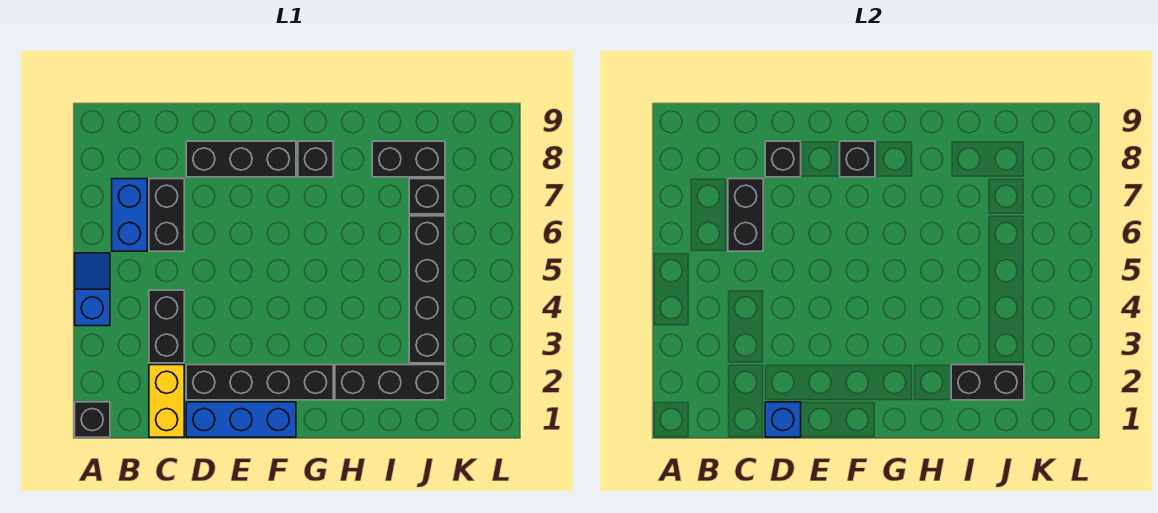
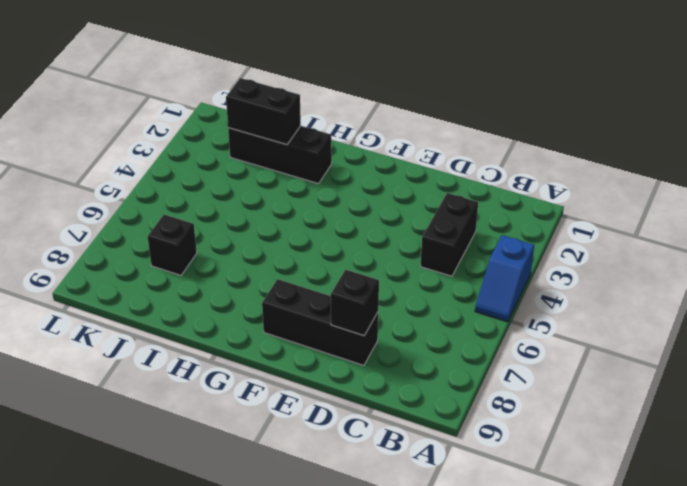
none -> black 1x1 brick [75,402,110,437]
none -> blue 1x2 brick [112,179,147,251]
none -> yellow 1x2 brick [149,365,184,437]

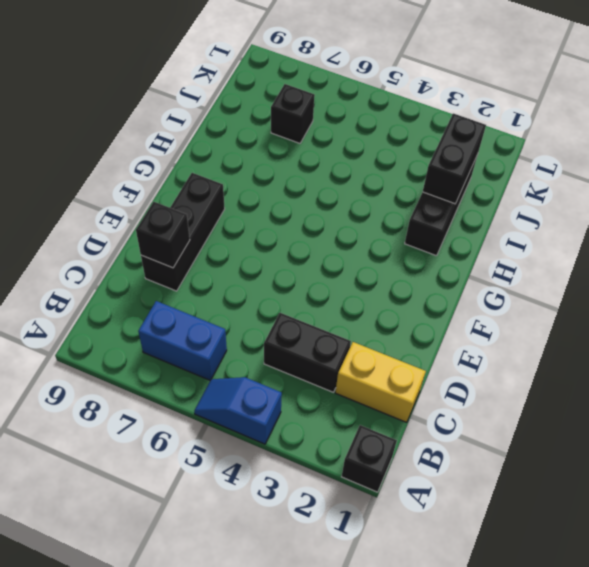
none -> black 1x2 brick [149,179,184,251]
none -> blue 1x3 brick [186,402,296,437]
none -> black 1x4 brick [186,365,333,400]

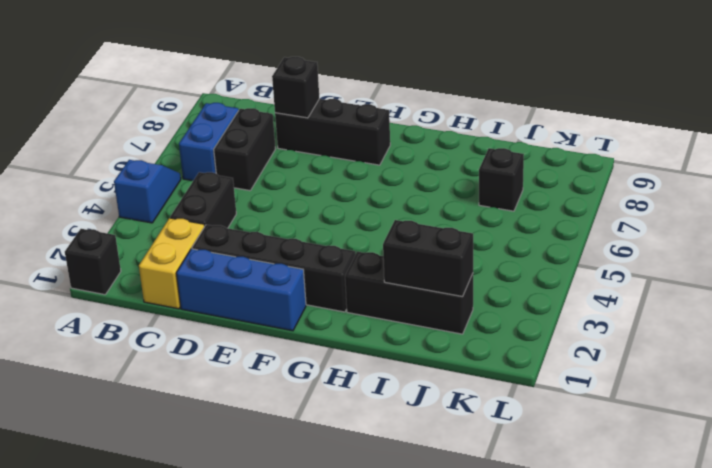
none -> black 1x1 brick [298,141,333,177]
none -> black 1x2 brick [372,141,445,177]
none -> black 1x4 brick [409,216,445,363]

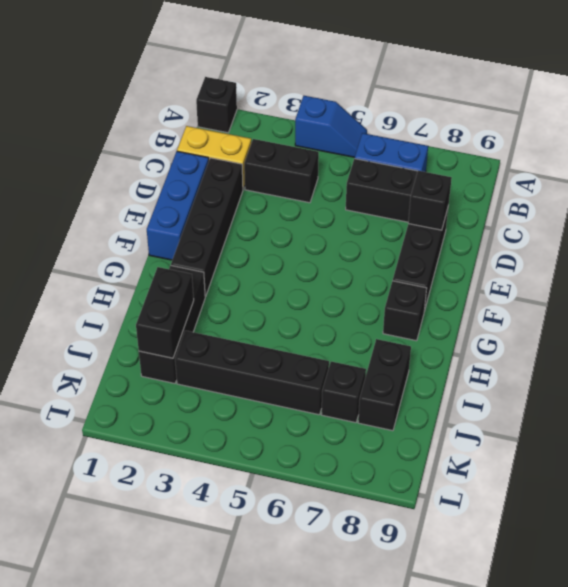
none -> black 1x2 brick [728,179,763,251]
none -> blue 1x1 brick [765,402,801,437]
none -> black 1x1 brick [840,141,875,177]

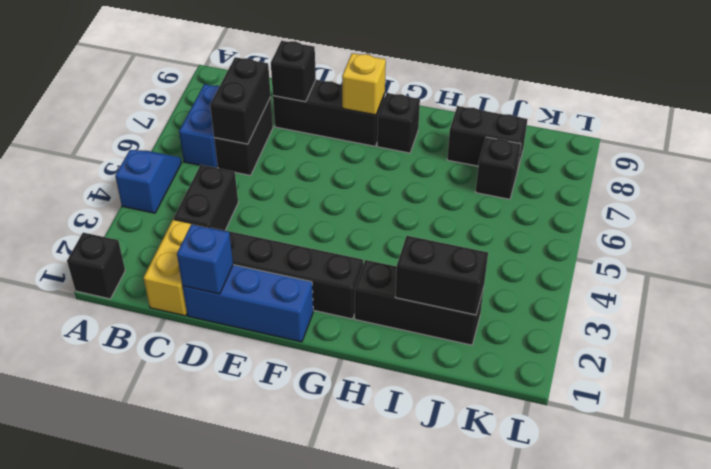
yellow 1x1 brick [342,53,386,115] -> black 1x1 brick [840,141,875,177]
none -> black 1x4 brick [409,216,445,363]

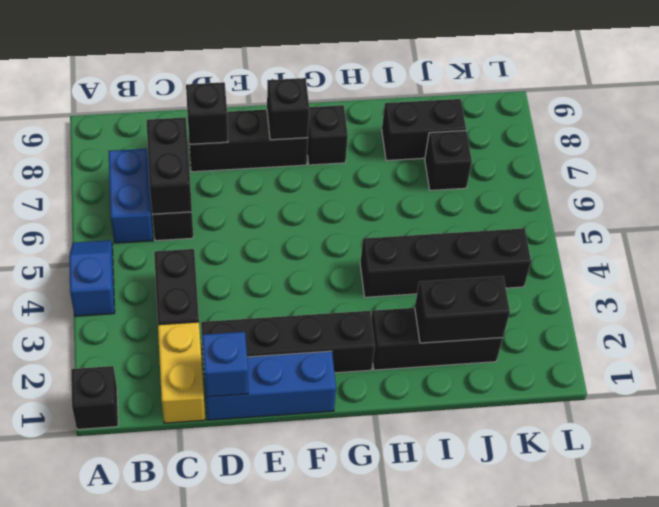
black 1x4 brick [360,228,531,297] -> black 1x4 brick turned to [409,216,445,363]

